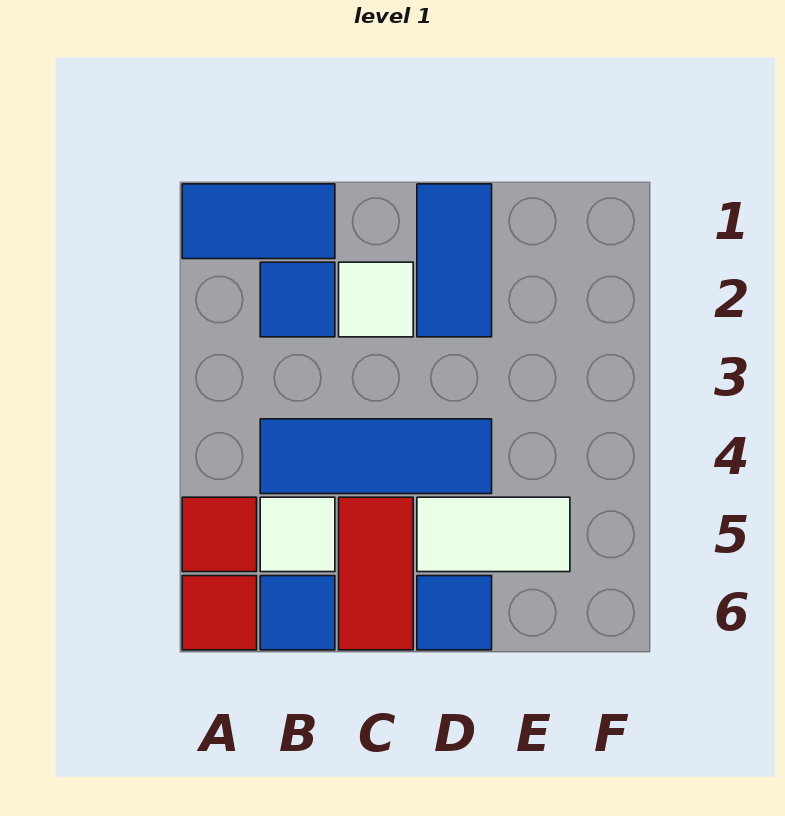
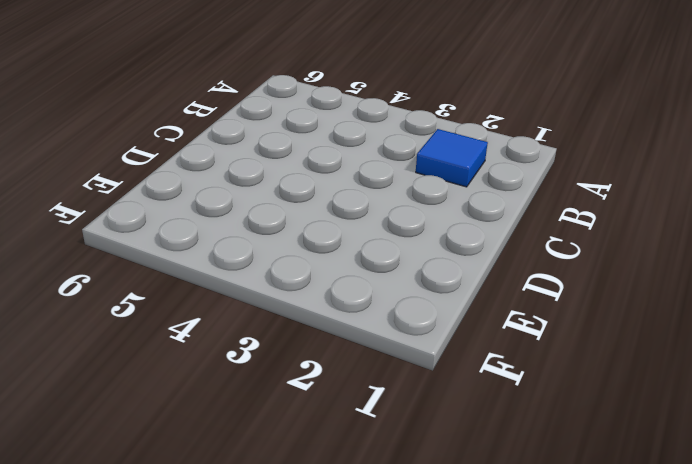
none -> blue 1x2 tile [182,184,335,259]
none -> red 1x1 tile [182,497,257,572]
none -> red 1x1 tile [182,576,257,650]

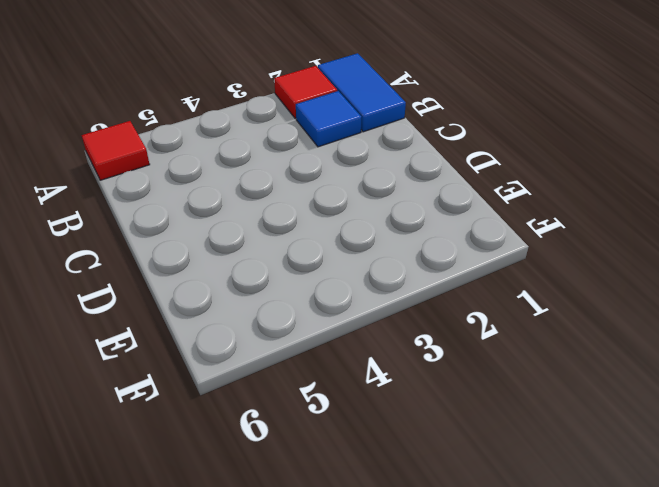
red 1x1 tile [274,66,337,119] -> red 1x1 tile moved to [182,497,257,572]
none -> blue 1x3 tile [260,419,492,494]
none -> white 1x1 tile [260,497,335,572]
none -> blue 1x1 tile [260,576,335,650]

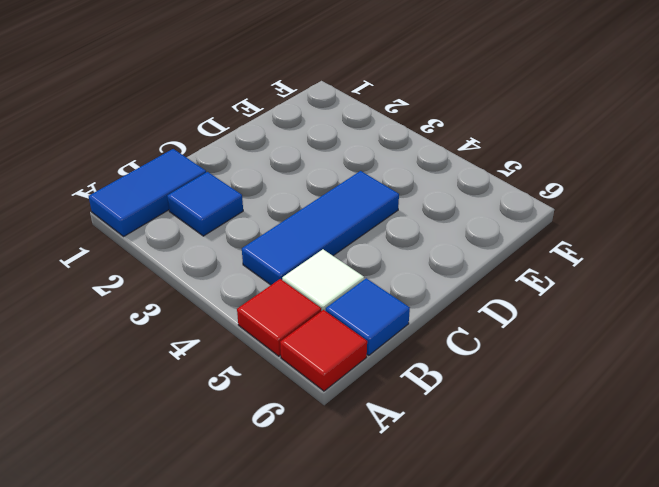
none -> white 1x1 tile [339,262,413,337]
none -> red 1x2 tile [339,497,413,650]
none -> blue 1x2 tile [417,184,492,337]

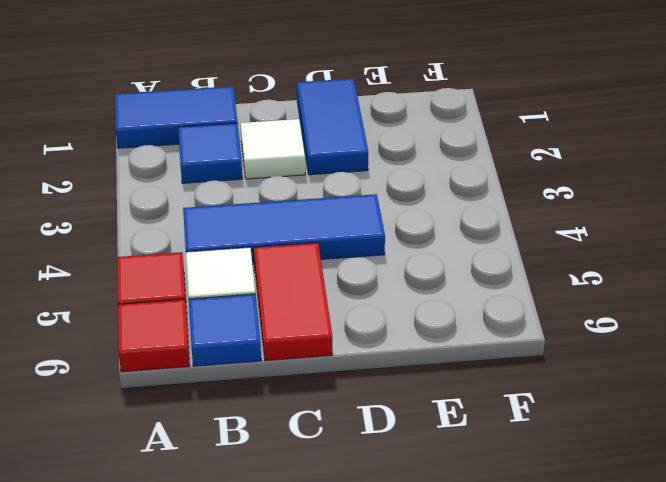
none -> white 1x2 tile [417,497,570,572]
none -> blue 1x1 tile [417,576,492,650]

